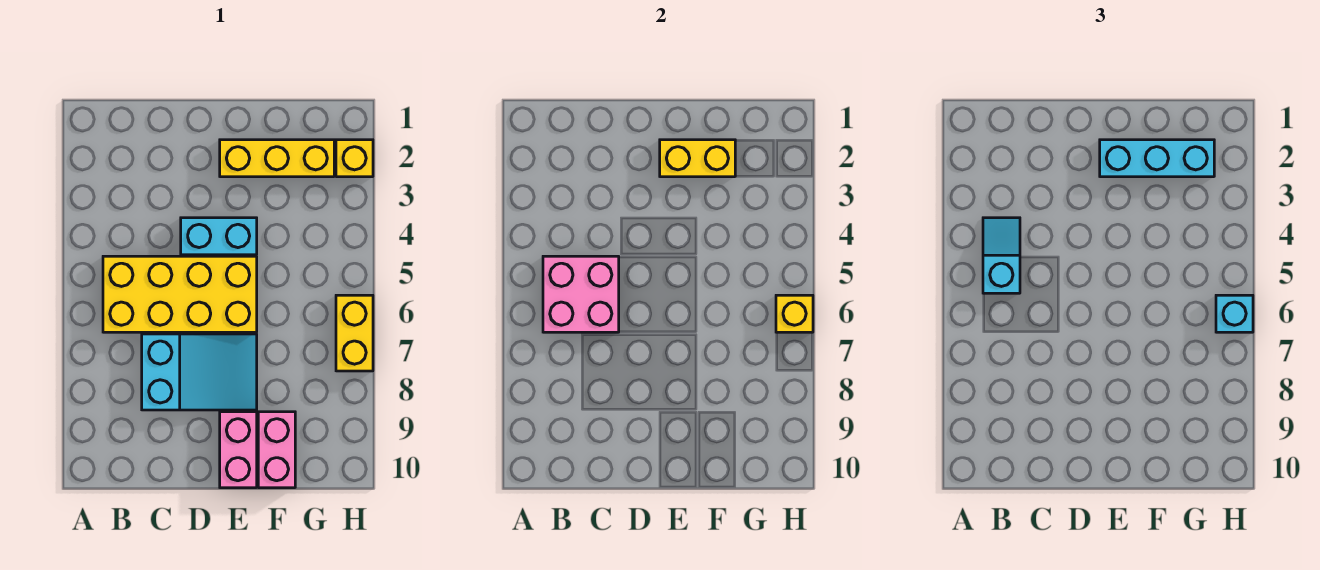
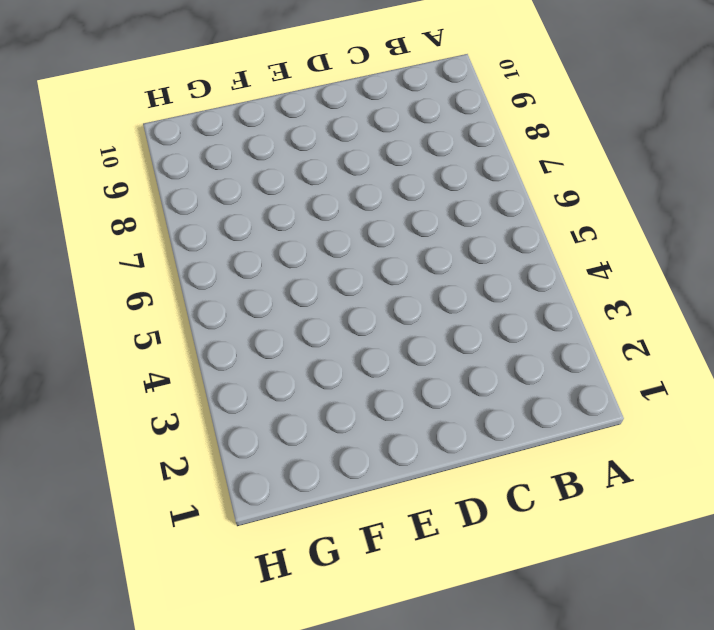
none -> yellow 2x4 brick [103,256,257,332]
none -> cyan 2x3 slope [142,334,257,410]
none -> cyan 1x2 brick [181,218,257,255]

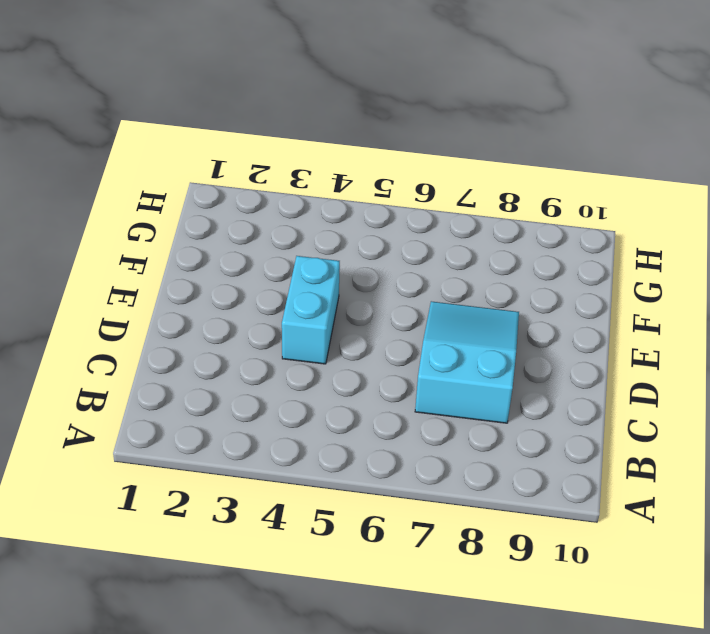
none -> yellow 2x4 brick [103,256,257,332]
none -> yellow 1x3 brick [220,140,334,177]
none -> pink 1x2 brick [220,412,257,488]

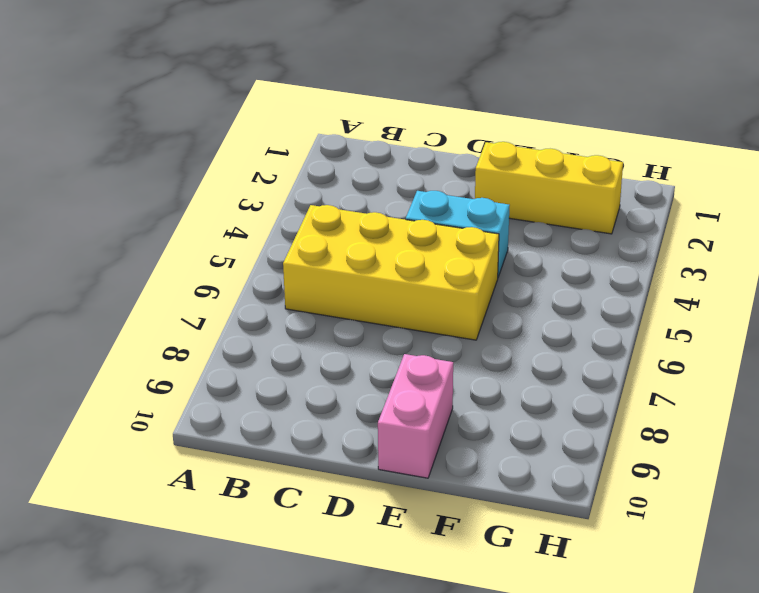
none -> cyan 2x3 slope [142,334,257,410]
none -> pink 1x2 brick [258,412,295,488]
none -> yellow 1x1 brick [336,140,373,177]

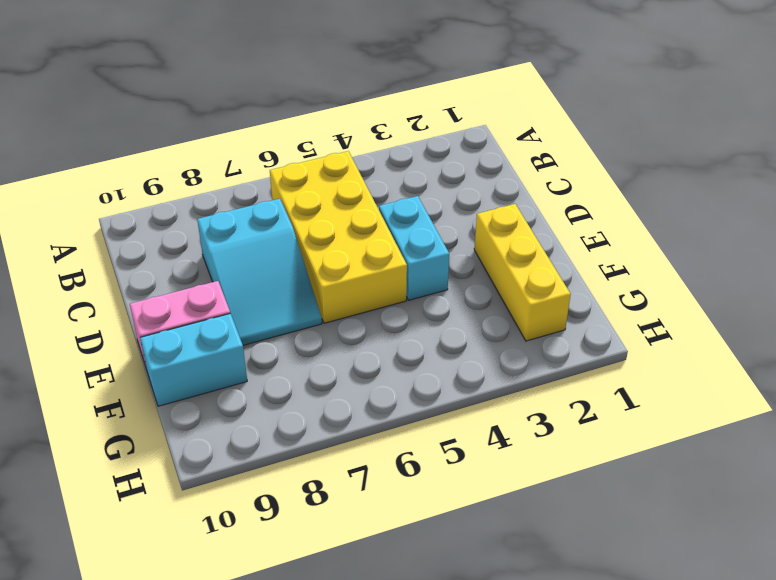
cyan 1x2 brick [140,313,247,406] -> pink 1x2 brick [258,412,295,488]
none -> yellow 1x1 brick [336,140,373,177]
none -> yellow 1x2 brick [336,295,373,371]
none -> pink 2x2 brick [543,256,619,332]

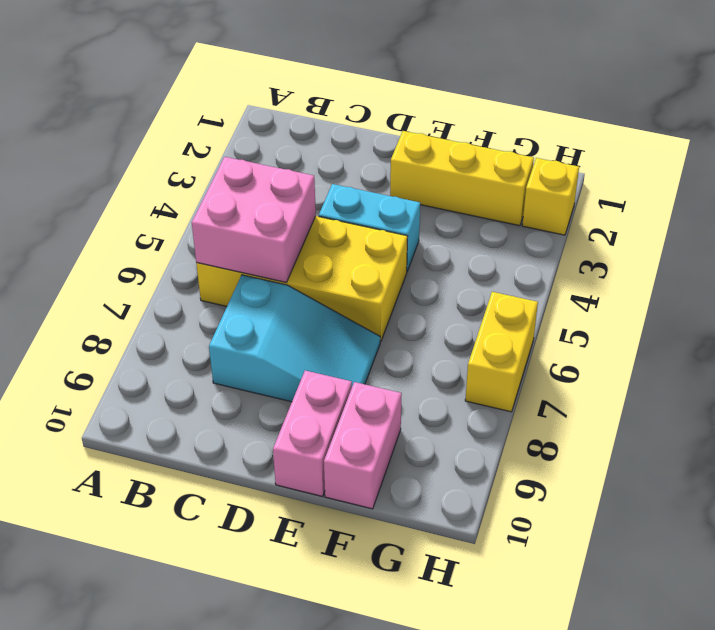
none -> yellow 1x2 brick [660,140,735,177]
none -> yellow 1x1 brick [776,295,813,332]
none -> cyan 1x2 slope [983,218,1020,293]

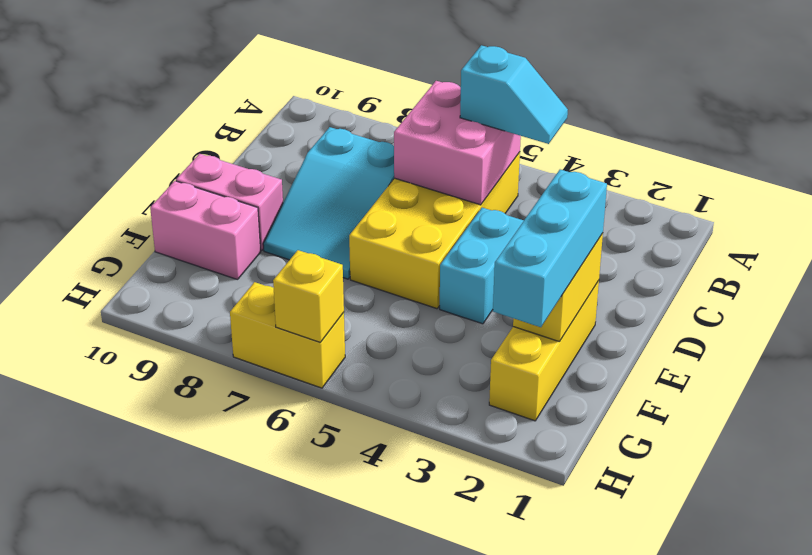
none -> yellow 1x1 brick [336,140,373,177]
none -> cyan 1x1 brick [1216,295,1253,332]

